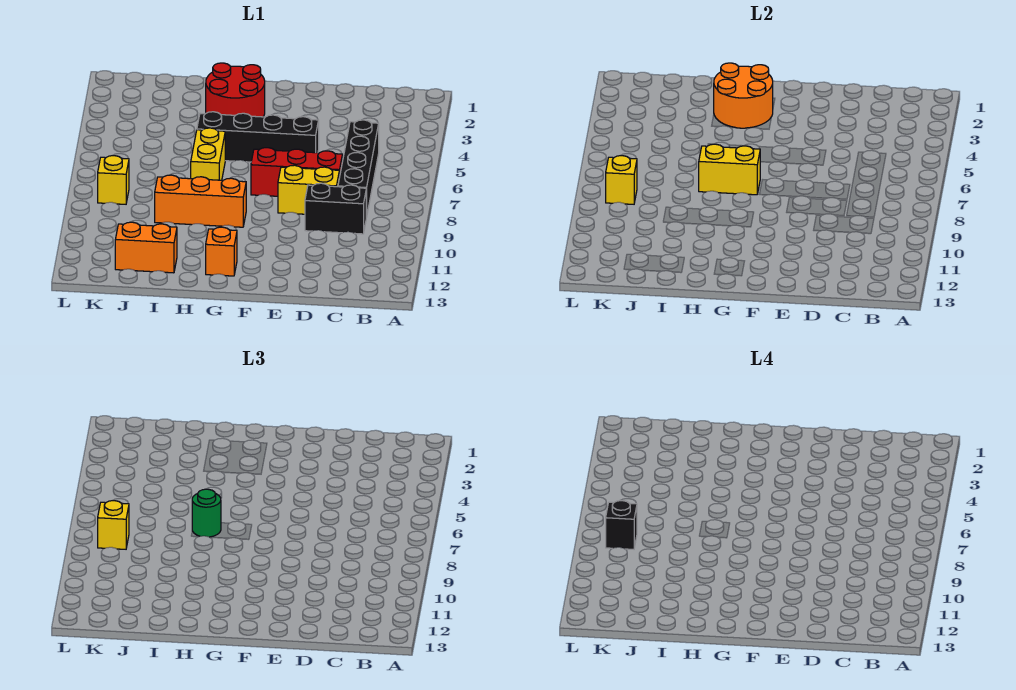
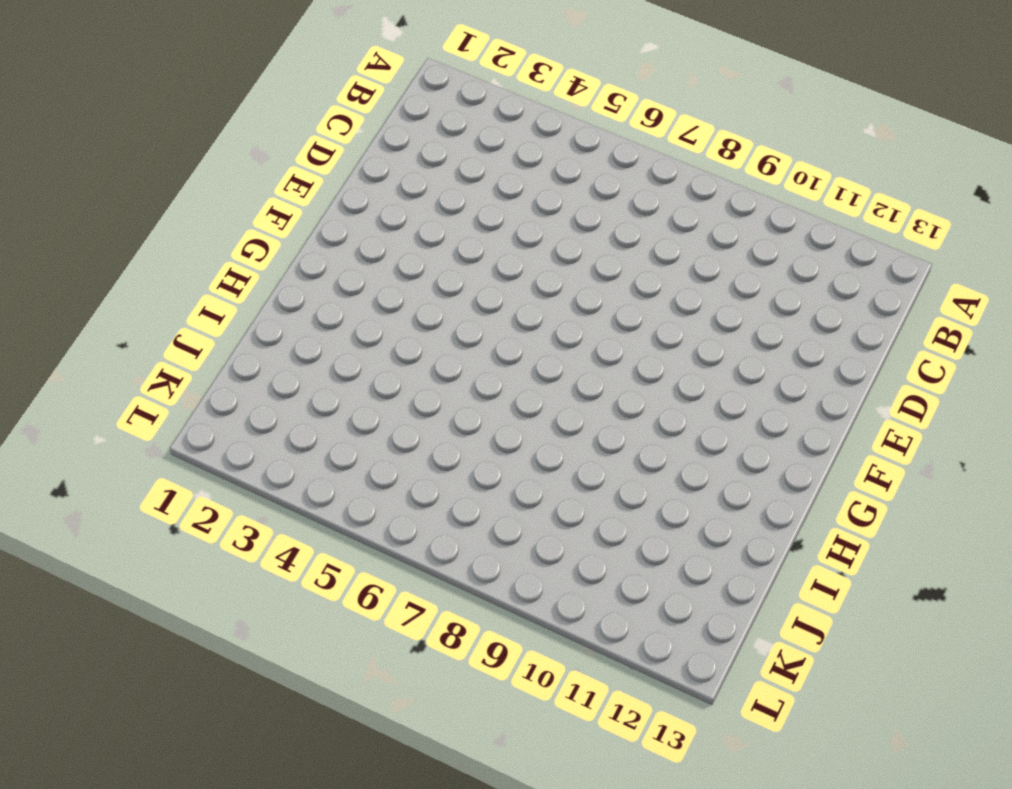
none -> black 1x4 brick [338,120,379,217]
none -> black 1x2 brick [305,183,366,234]
none -> red 1x3 brick [251,148,342,196]

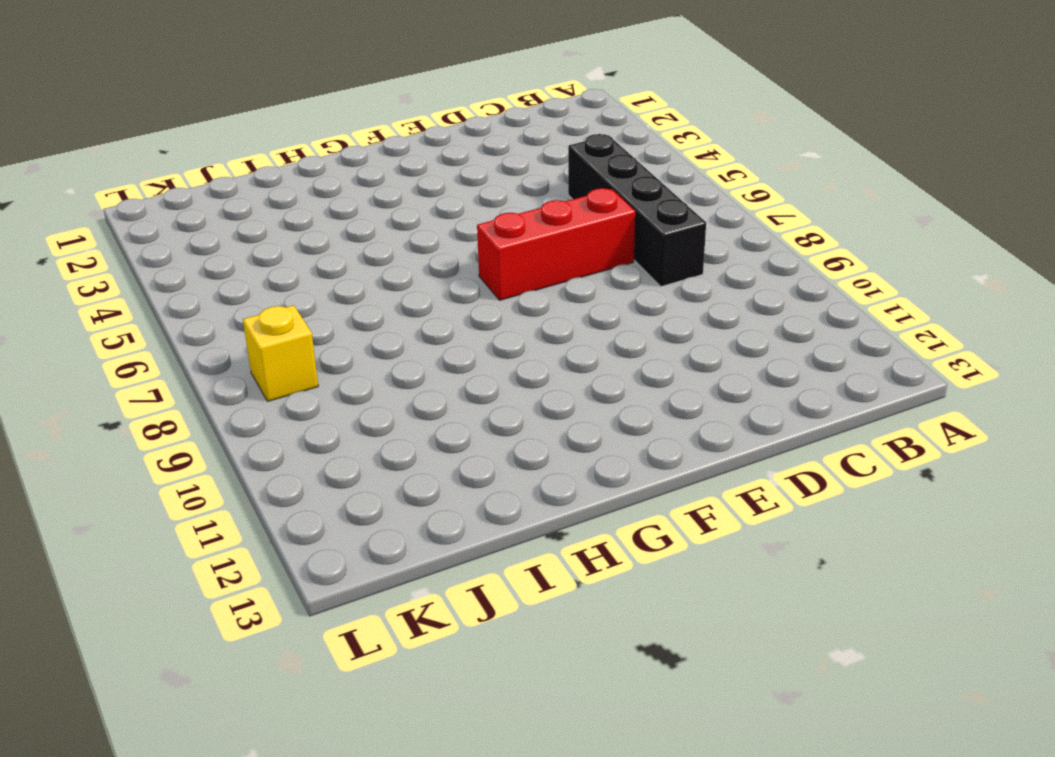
none -> black 1x2 brick [305,183,366,234]
none -> yellow 1x2 brick [278,165,339,214]
none -> black 1x4 brick [197,112,319,162]

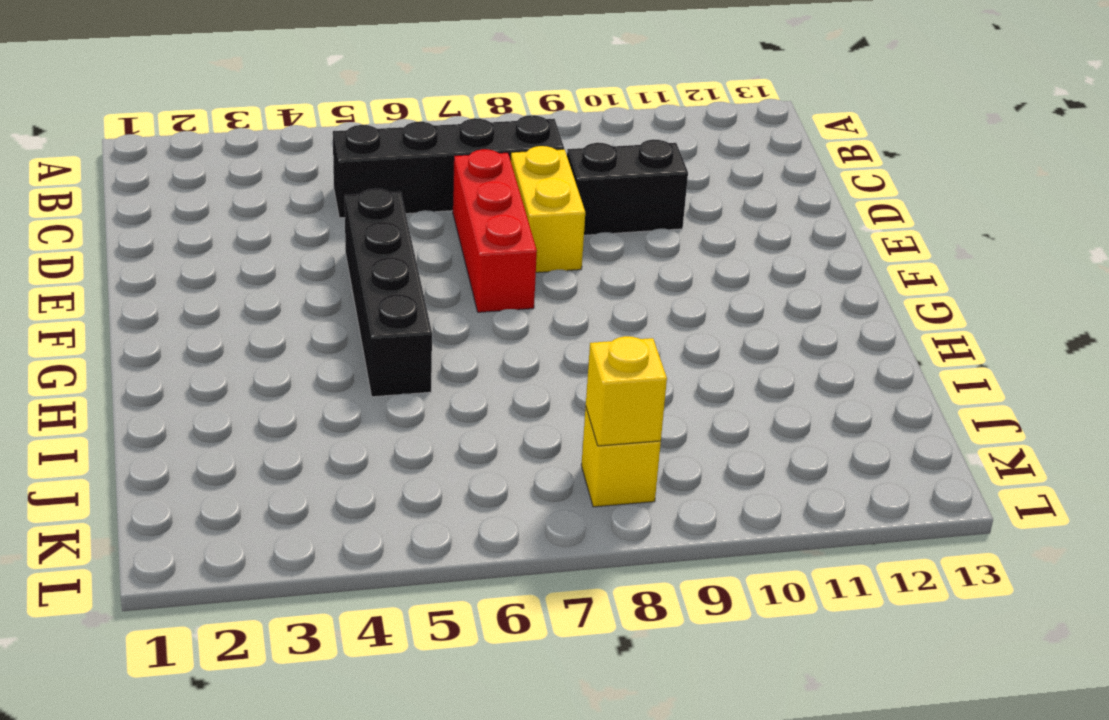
black 1x2 brick [567,139,688,235] -> black 1x2 brick turned to [305,183,366,234]
none -> red 2x2 round brick [206,63,265,117]
none -> orange 1x3 brick [155,175,246,227]
none -> orange 1x1 brick [206,227,237,276]

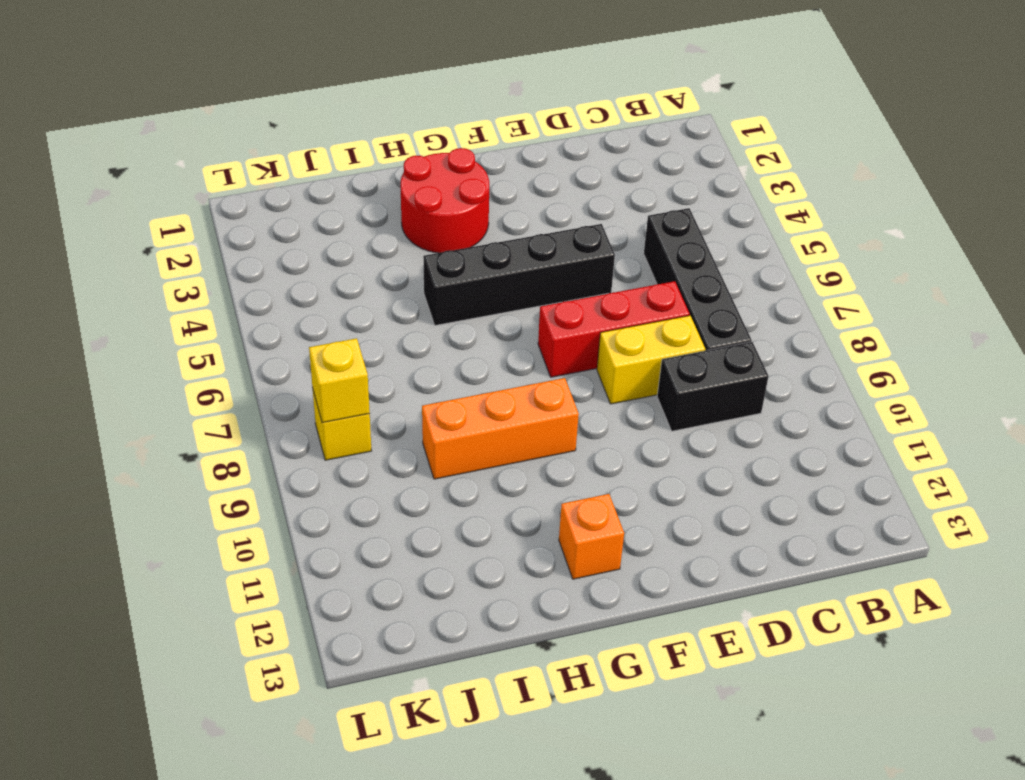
none -> yellow 1x2 brick [191,128,225,180]
none -> orange 1x2 brick [115,222,177,273]
none -> orange 2x2 round brick [714,63,773,128]

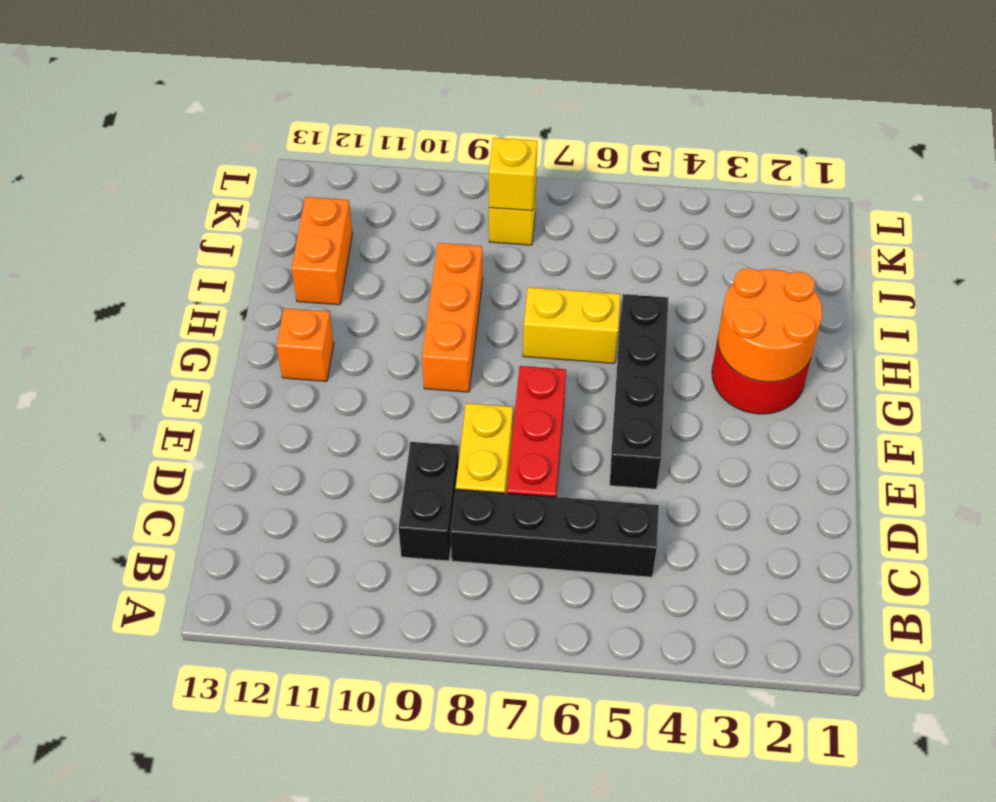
none -> yellow 1x2 brick [699,144,760,195]
none -> green 1x1 round brick [192,489,221,537]
none -> yellow 1x1 brick [98,501,129,549]

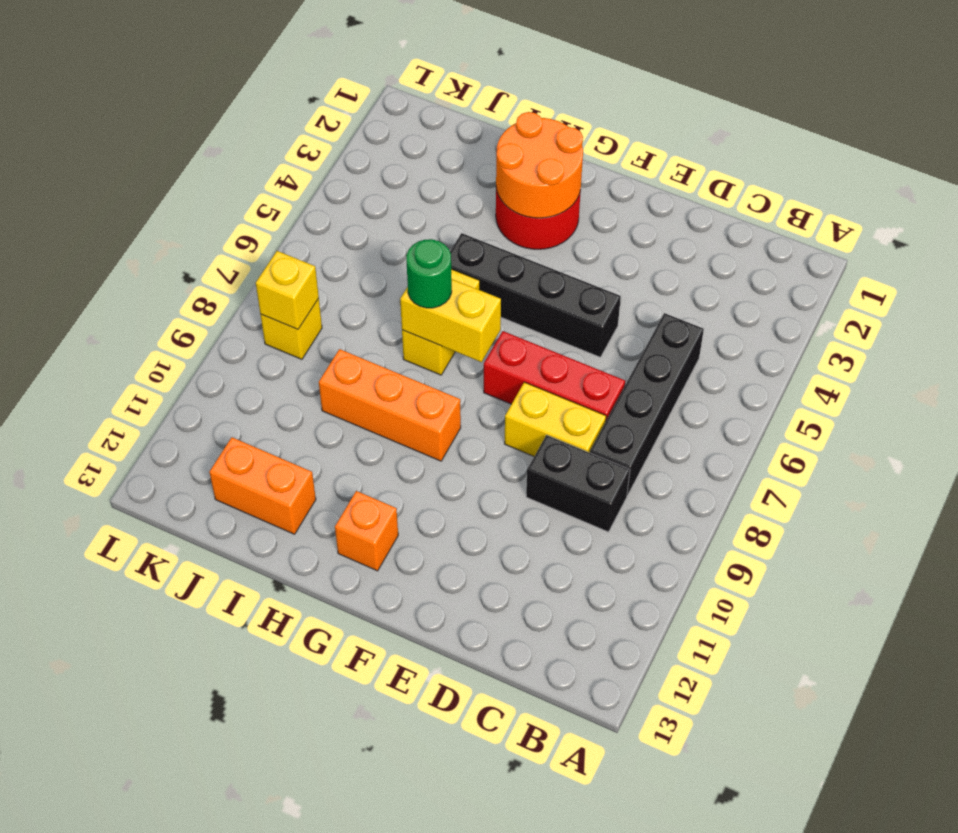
none -> yellow 1x1 brick [98,501,129,549]
none -> black 1x1 brick [606,501,637,549]

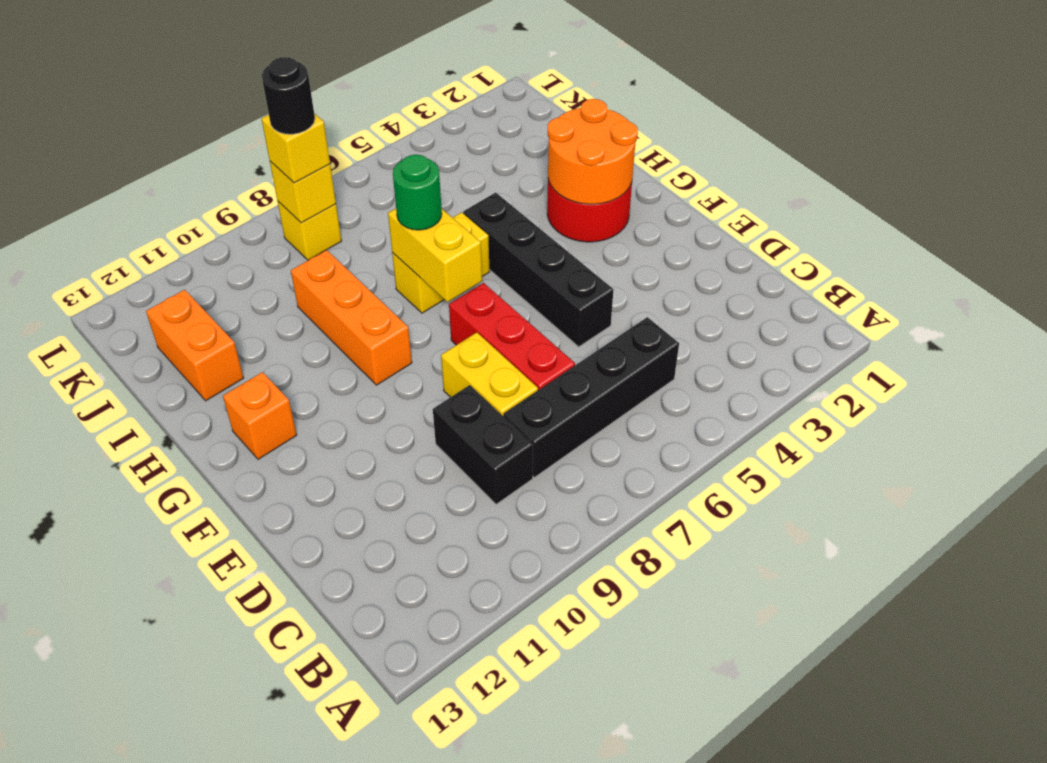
black 1x1 round brick [262,57,315,134] -> black 1x1 brick [606,501,637,549]

